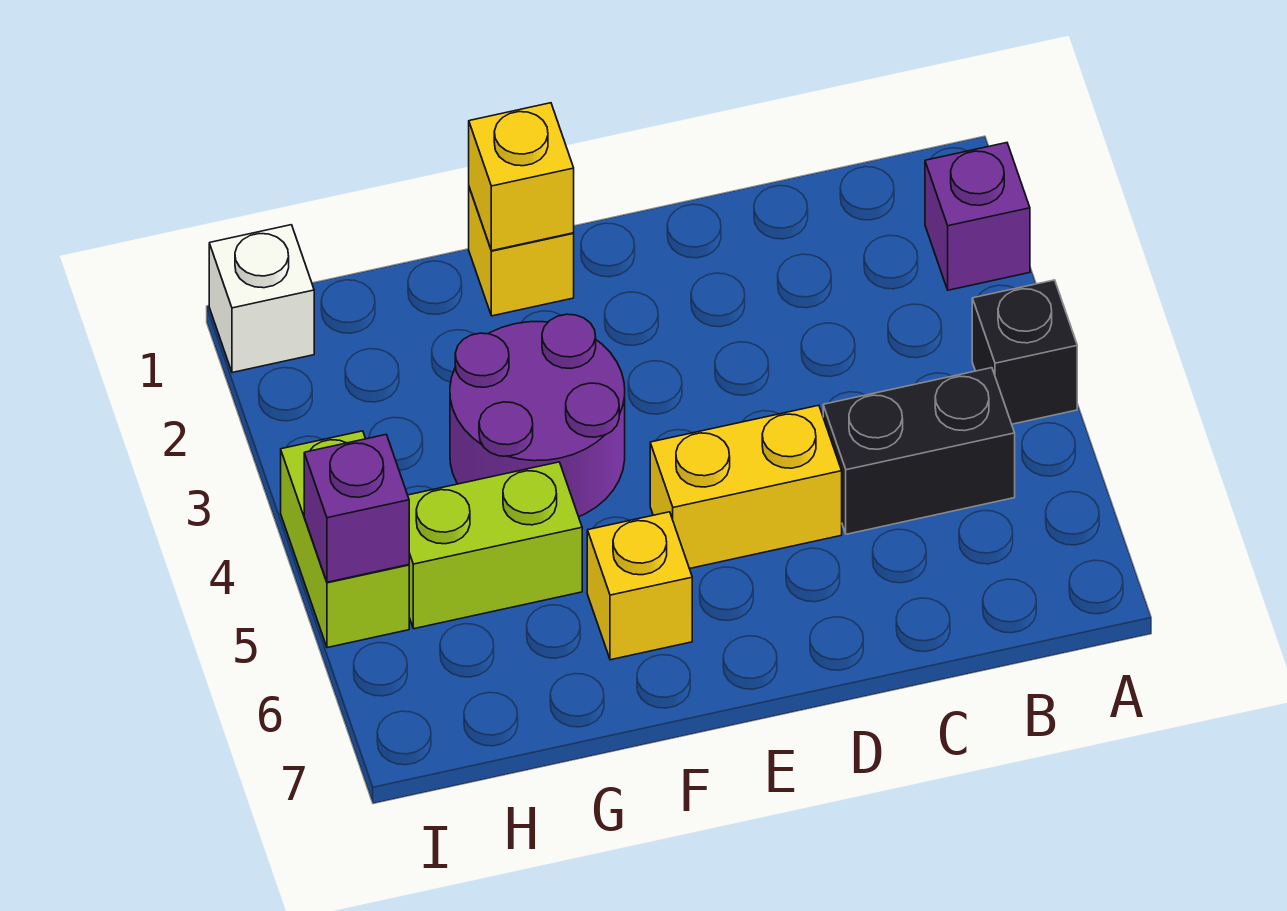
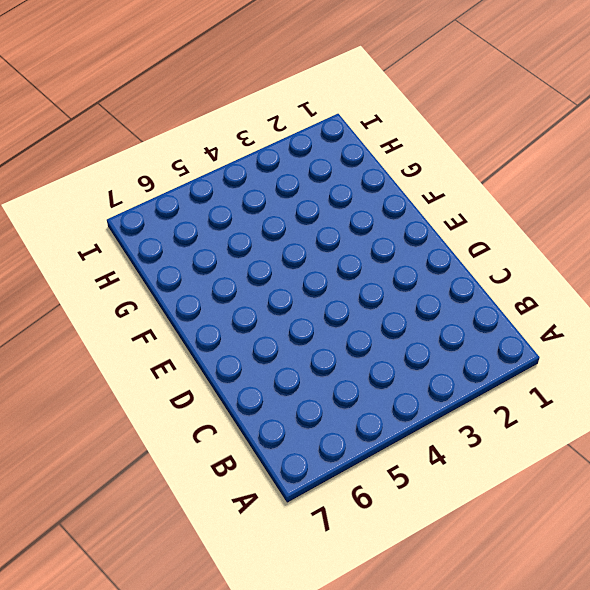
none -> purple 1x1 brick [925,143,1030,290]
none -> black 1x1 brick [972,280,1077,424]
none -> black 1x2 brick [823,368,1015,534]

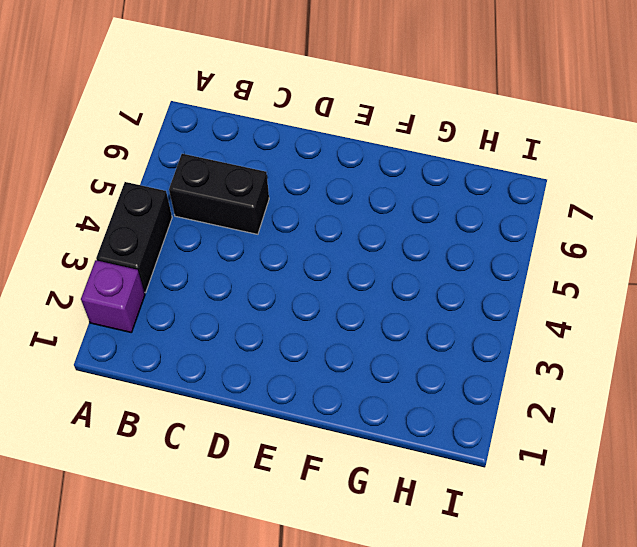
black 1x2 brick [96,182,172,293] -> black 1x1 brick [972,280,1077,424]
none -> yellow 1x2 brick [650,405,842,569]
none -> yellow 1x1 brick [469,188,574,316]
none -> purple 2x2 round brick [450,314,625,517]

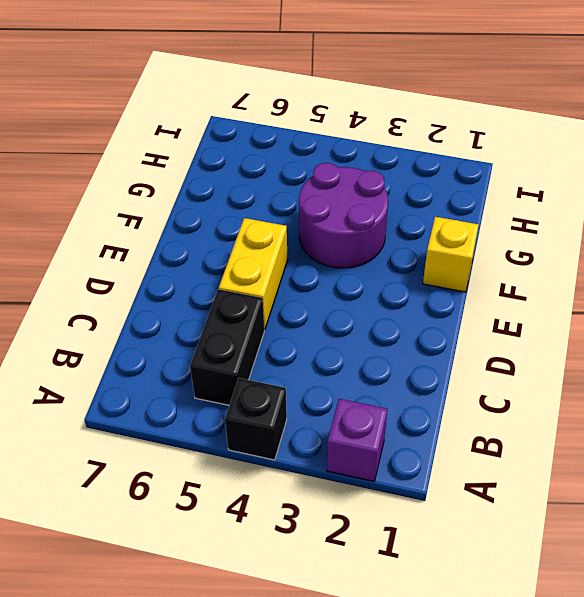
none -> yellow 1x1 brick [587,512,692,660]
none -> lime 1x2 brick [408,462,582,629]
none -> white 1x1 brick [209,225,314,373]

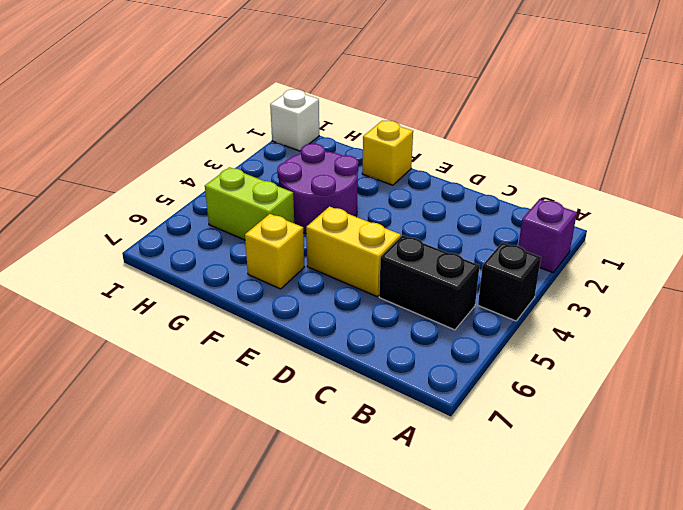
none -> lime 1x2 brick [281,431,409,648]
none -> yellow 1x1 brick [469,103,574,251]
none -> purple 1x1 brick [304,435,409,582]

